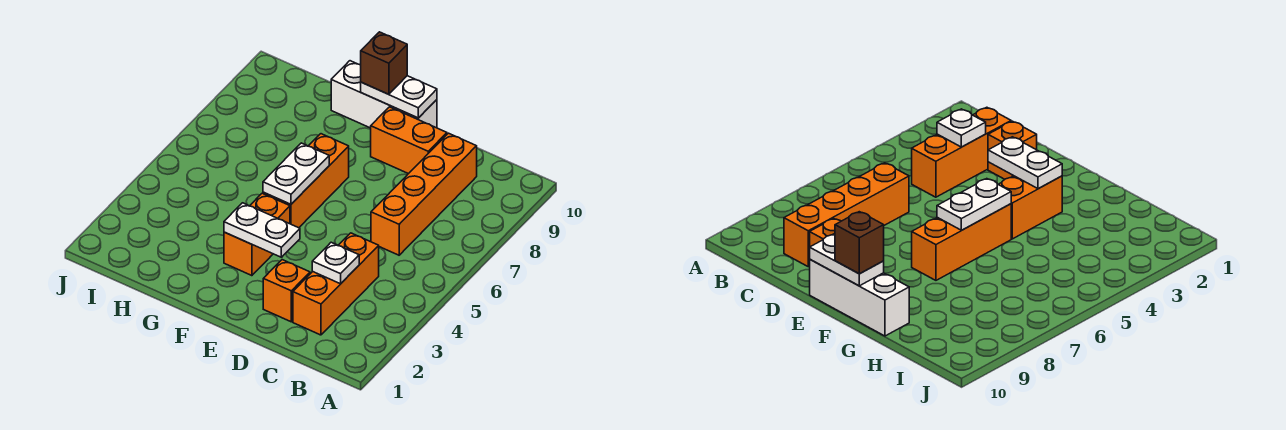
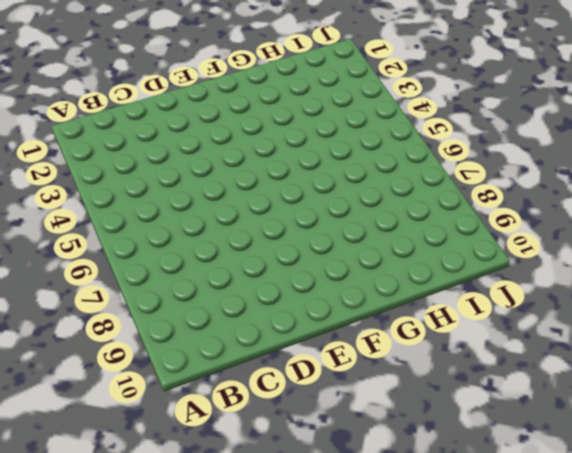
none -> orange 1x3 brick [293,233,379,335]
none -> orange 1x4 brick [371,133,477,255]
none -> orange 1x1 brick [263,260,310,322]

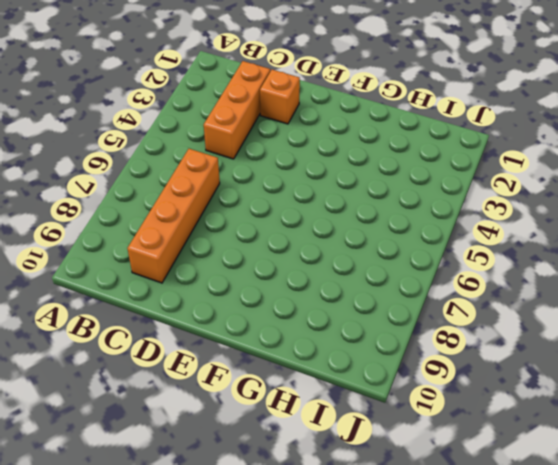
none -> orange 1x2 brick [371,107,447,174]
none -> white 1x3 brick [331,61,437,128]
none -> orange 1x2 brick [224,193,290,276]

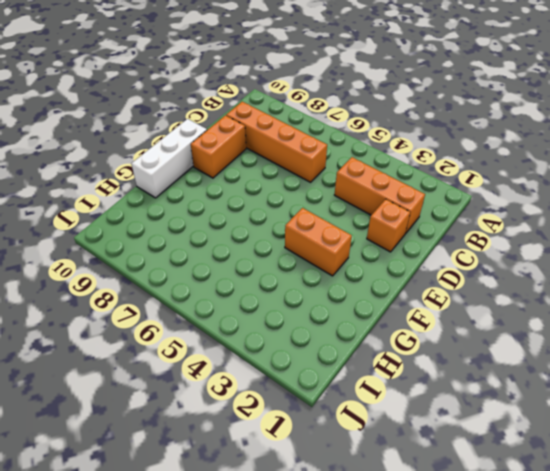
none -> orange 1x3 brick [263,134,349,228]
none -> white 1x1 plate [312,242,359,284]
none -> white 1x2 plate [224,203,300,257]

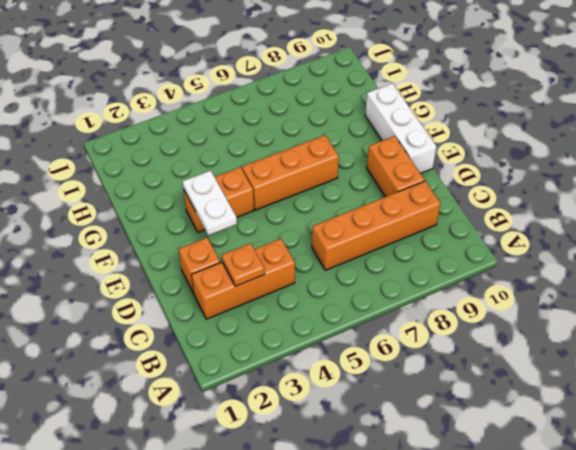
orange 1x1 plate [222,243,265,286] -> white 1x1 plate [312,242,359,284]
none -> white 1x2 plate [361,76,437,118]
none -> white 1x2 plate [263,143,329,204]
none -> brown 1x1 brick [361,32,407,94]

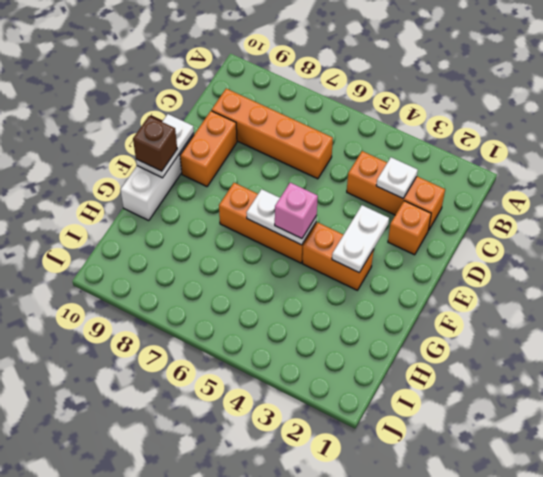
pink 1x1 brick [275,183,318,239] -> none

